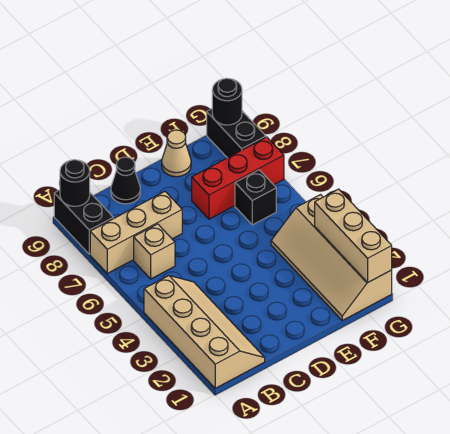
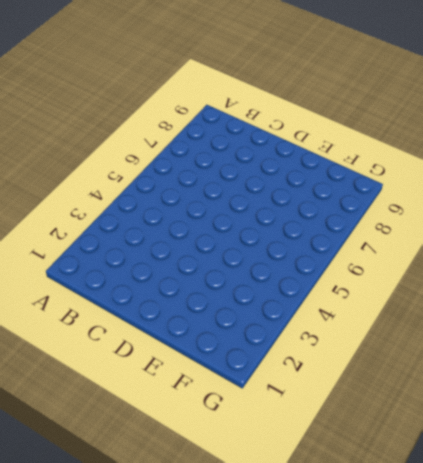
none -> tan 2x4 slope [144,276,265,388]
none -> tan 1x3 brick [90,192,182,273]
none -> black 1x2 brick [54,190,113,254]

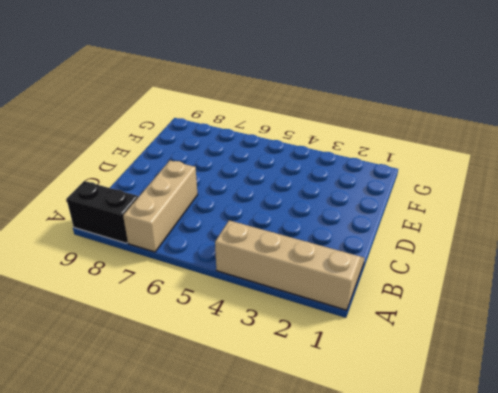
none -> tan 1x1 brick [134,224,175,279]
none -> black 1x1 cone [111,157,140,204]
none -> red 1x3 brick [192,137,284,219]

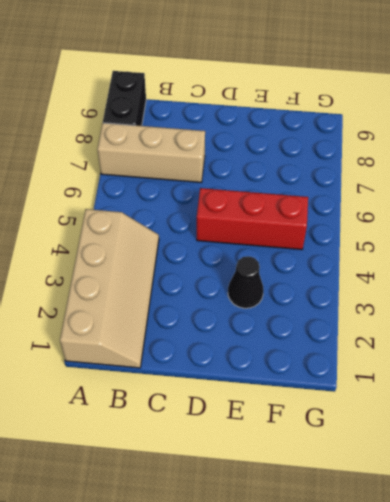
red 1x3 brick [197,188,308,250] -> red 1x3 brick moved to [192,137,284,219]
black 1x1 cone [228,256,264,308] -> black 1x1 cone moved to [111,157,140,204]
none -> tan 1x1 brick [134,224,175,279]
none -> tan 1x1 cone [162,130,191,177]
none -> tan 2x4 slope [271,195,392,320]

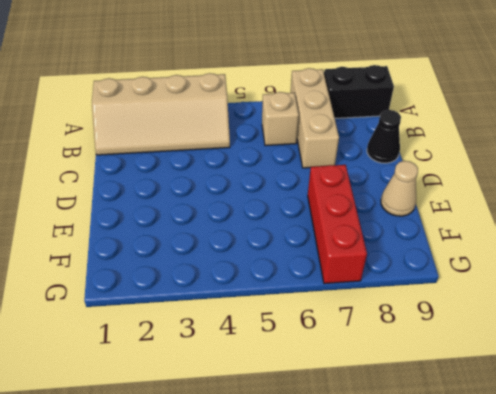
none -> tan 2x4 slope [271,195,392,320]
none -> black 1x1 brick [235,170,276,225]
none -> black 1x2 brick [207,109,266,158]

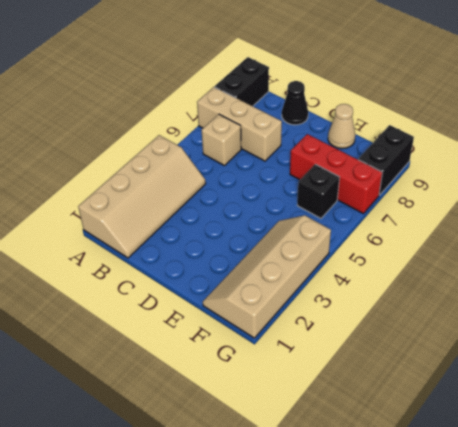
none -> black 1x1 round brick [60,160,90,206]
none -> tan 1x3 brick [315,189,392,283]
none -> black 1x1 round brick [212,78,242,125]

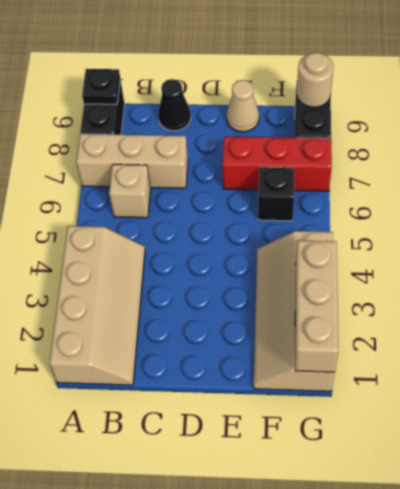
black 1x1 plate [82,69,120,104] -> black 1x1 round brick [60,160,90,206]
tan 1x1 round brick [297,53,333,107] -> black 1x1 round brick [212,78,242,125]

